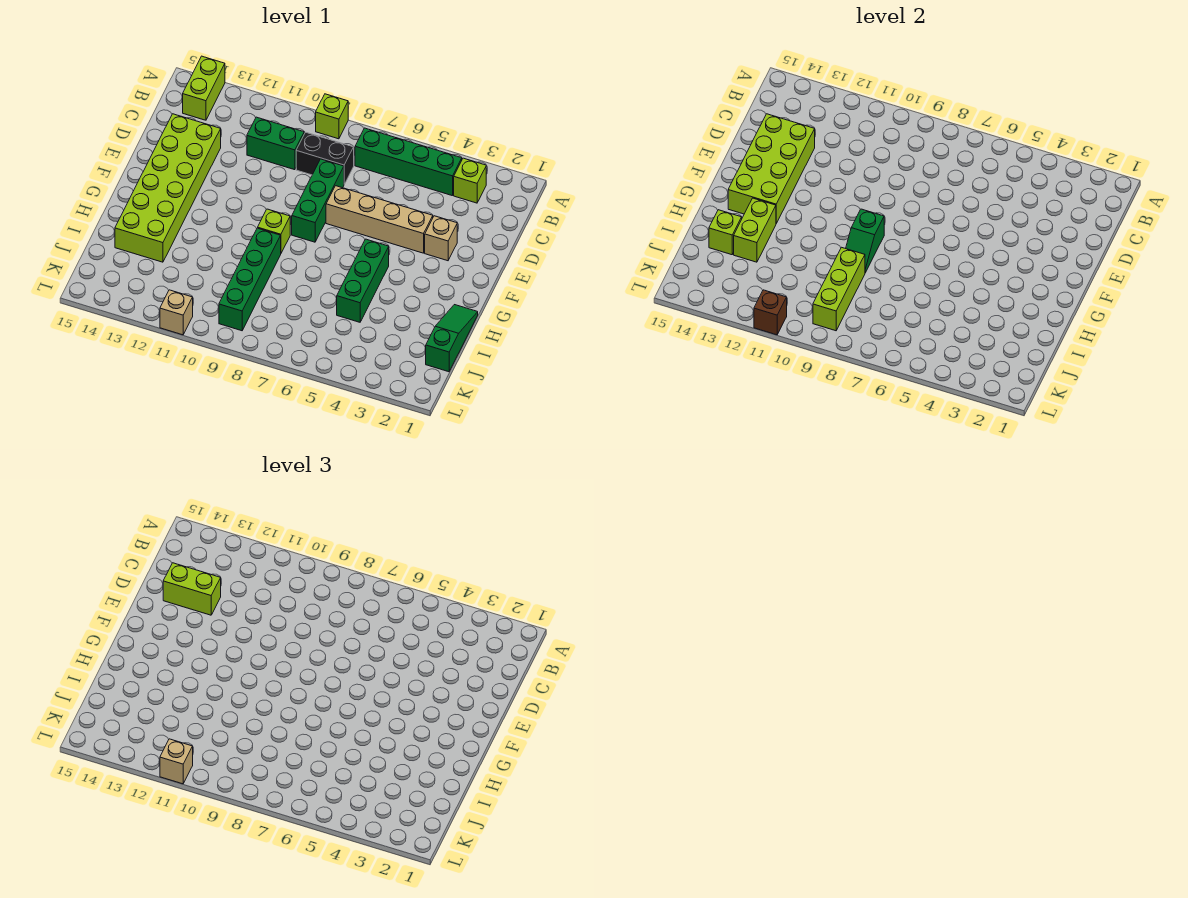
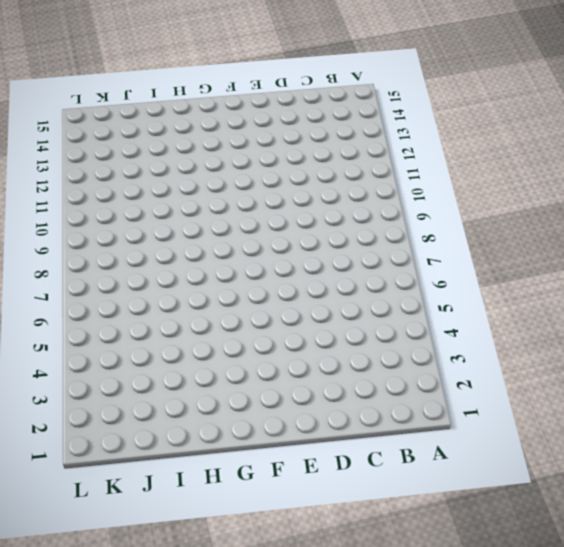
none -> lime 1x1 brick [316,94,348,139]
none -> lime 1x2 brick [183,56,225,120]
none -> lime 1x1 brick [454,158,486,203]

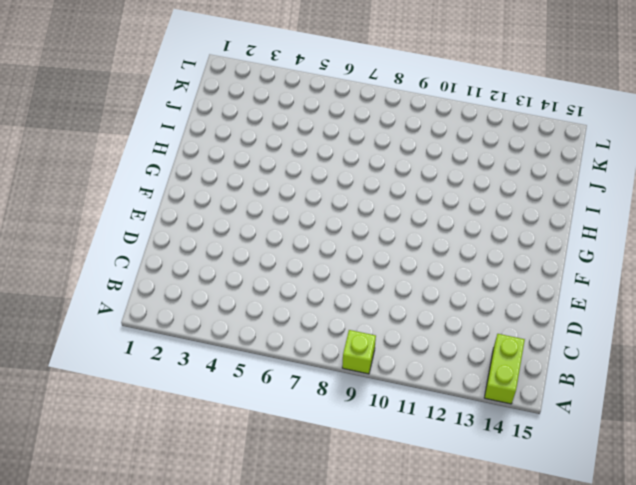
none -> lime 1x1 brick [454,158,486,203]
none -> green 1x4 brick [355,128,462,196]
none -> black 1x2 brick [296,132,354,184]

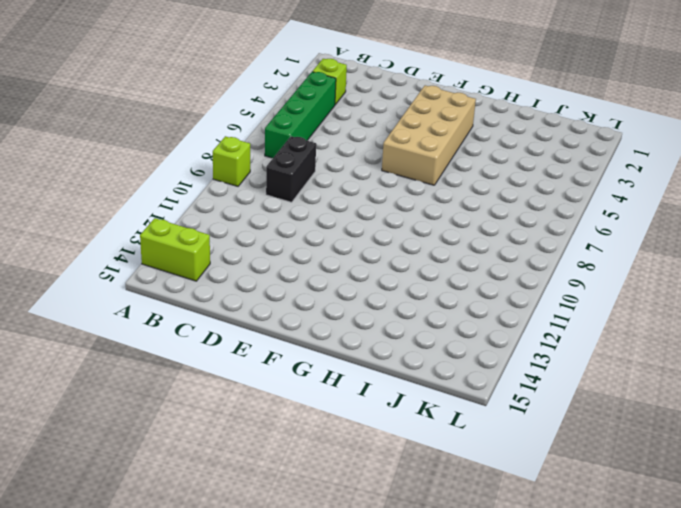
tan 2x4 brick [382,85,476,185] -> green 1x3 brick [337,239,389,322]
none -> green 1x2 brick [247,117,304,170]
none -> green 1x3 brick [292,159,344,242]
none -> lime 2x6 brick [115,114,221,262]

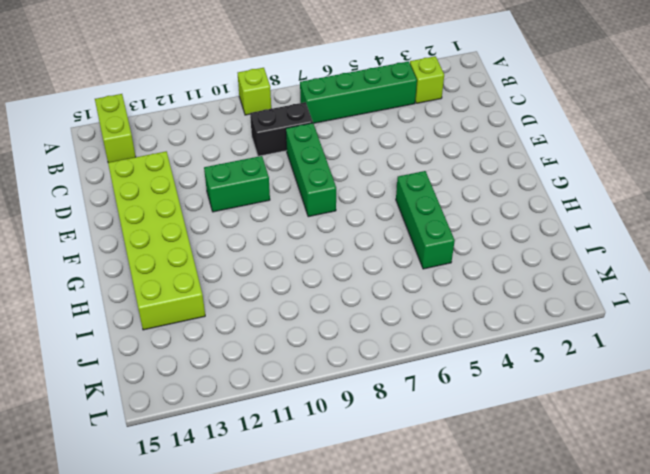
green 1x2 brick [204,156,270,212] -> green 1x2 brick moved to [247,117,304,170]
none -> tan 1x1 brick [425,216,457,261]
none -> tan 1x4 brick [326,186,433,253]
none -> lime 1x1 brick [258,209,290,253]

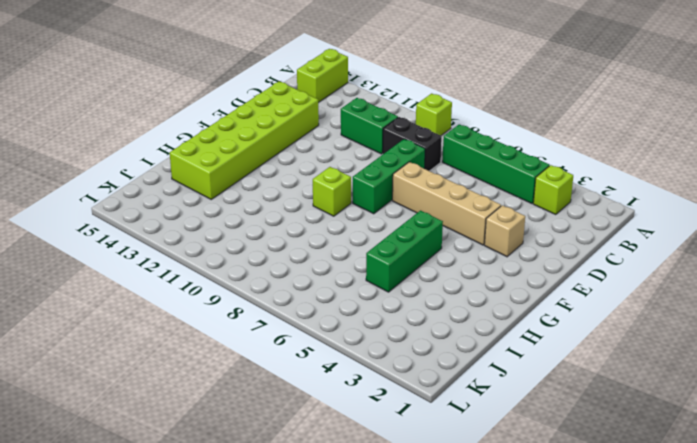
none -> green 1x3 slope [426,305,478,372]
none -> green 1x4 brick [219,228,281,331]
none -> tan 1x1 brick [160,290,193,335]

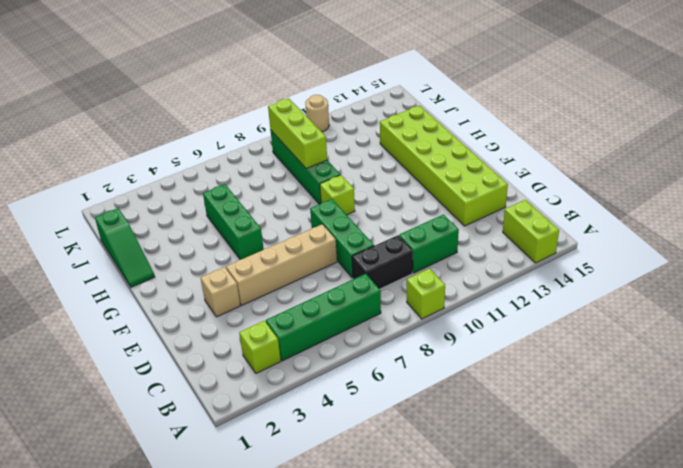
tan 1x1 round brick [305,95,329,132] -> tan 1x1 brick [160,290,193,335]
none -> lime 2x4 brick [728,114,815,223]
none -> green 1x2 slope [846,209,884,273]
none -> lime 1x2 brick [734,198,776,262]

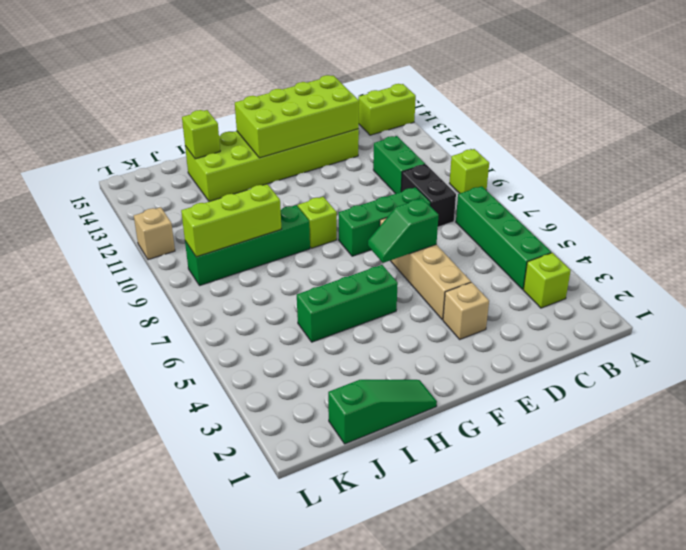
green 1x2 slope [368,198,438,263] -> green 1x2 slope moved to [846,209,884,273]
none -> lime 1x2 brick [734,198,776,262]
none -> brown 1x1 brick [754,290,787,335]
none -> lime 1x2 brick [163,563,221,615]

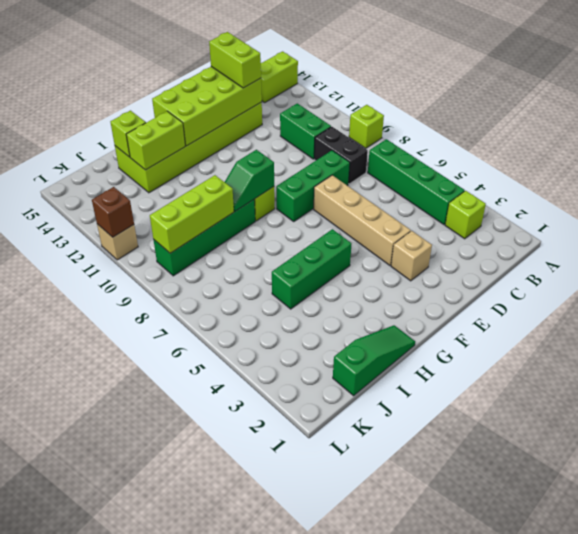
none -> tan 1x1 brick [160,739,193,784]

